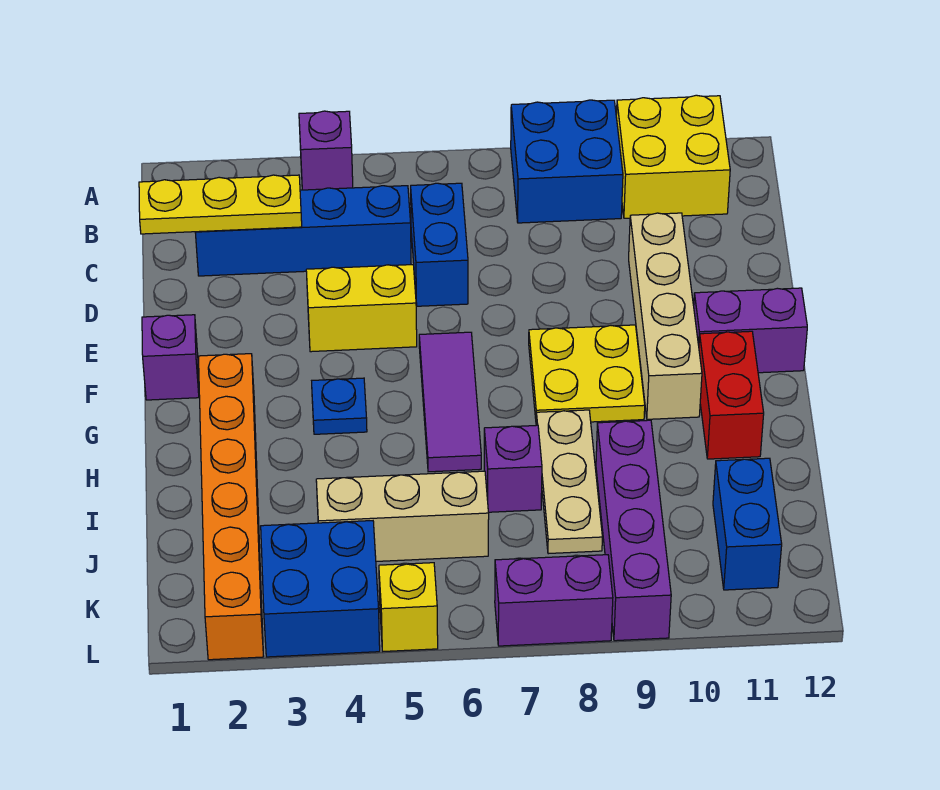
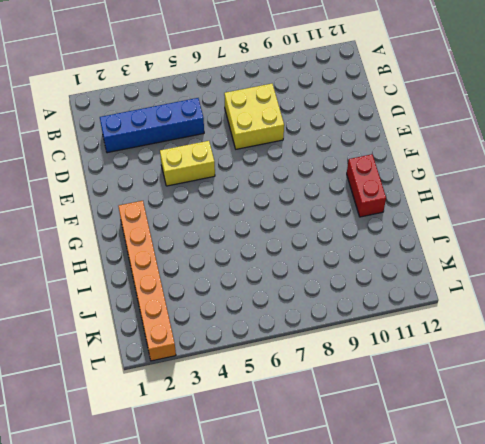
yellow 2x2 brick [224,84,284,149] -> yellow 2x2 brick moved to [616,95,730,218]
none -> purple 1x1 brick [299,111,353,190]
none -> blue 2x2 brick [511,100,623,223]
none -> blue 1x2 brick [411,183,468,306]

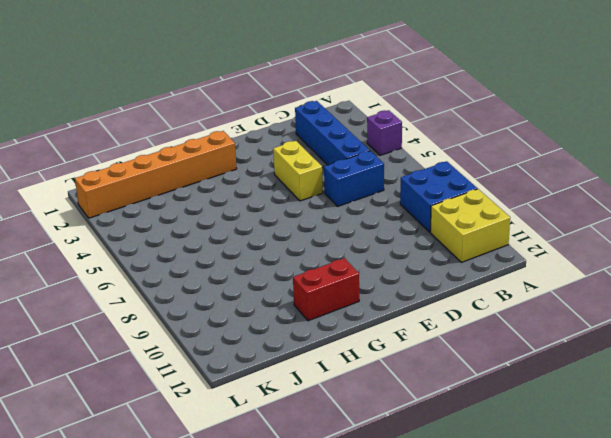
none -> tan 1x4 brick [629,213,702,419]
none -> purple 1x1 brick [142,315,199,400]
none -> purple 1x3 tile [419,332,481,472]

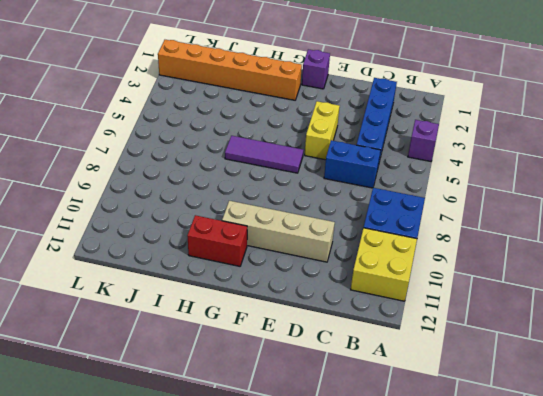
none -> yellow 2x2 plate [529,325,645,422]
none -> purple 1x2 brick [694,288,807,373]
none -> blue 1x1 plate [312,378,367,434]

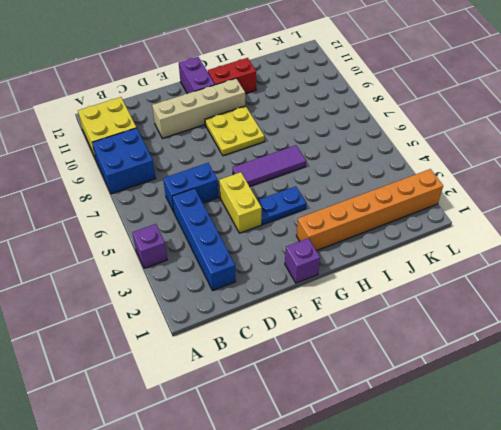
blue 1x2 plate [258,186,306,225] -> blue 1x1 plate [312,378,367,434]
none -> tan 1x3 plate [536,410,602,554]
none -> purple 1x1 brick [484,425,542,512]
none -> purple 1x4 brick [596,420,671,641]

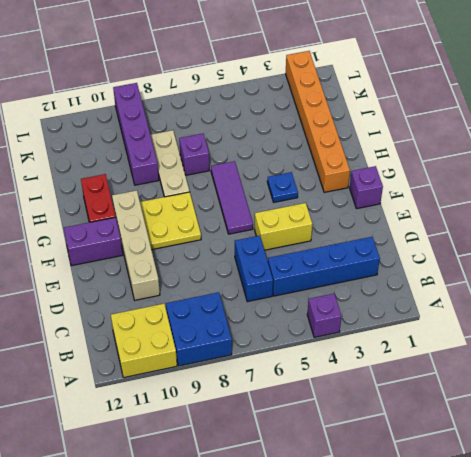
none -> tan 1x3 brick [316,471,489,561]
none -> blue 1x2 brick [713,458,782,590]
none -> blue 2x2 brick [261,521,380,657]

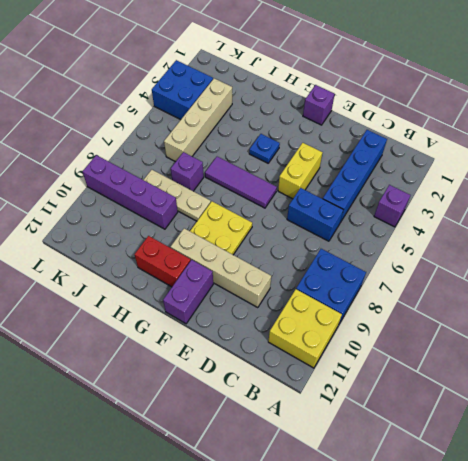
tan 1x4 brick [164,78,232,162] -> tan 1x3 brick [316,471,489,561]
none -> orange 1x6 brick [199,354,264,660]
none -> blue 1x2 brick [713,458,782,590]
none -> yellow 1x1 brick [379,563,438,651]

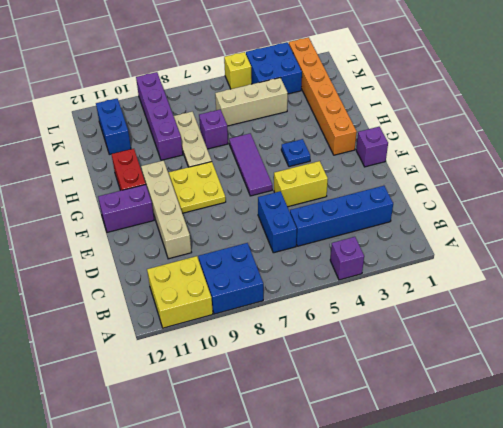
none -> purple 1x2 brick [495,555,613,646]
none -> yellow 1x3 plate [139,175,302,234]

